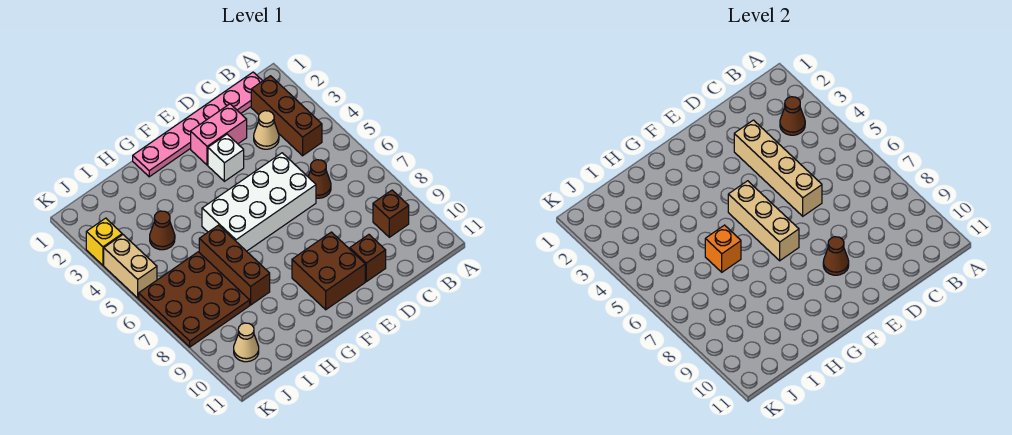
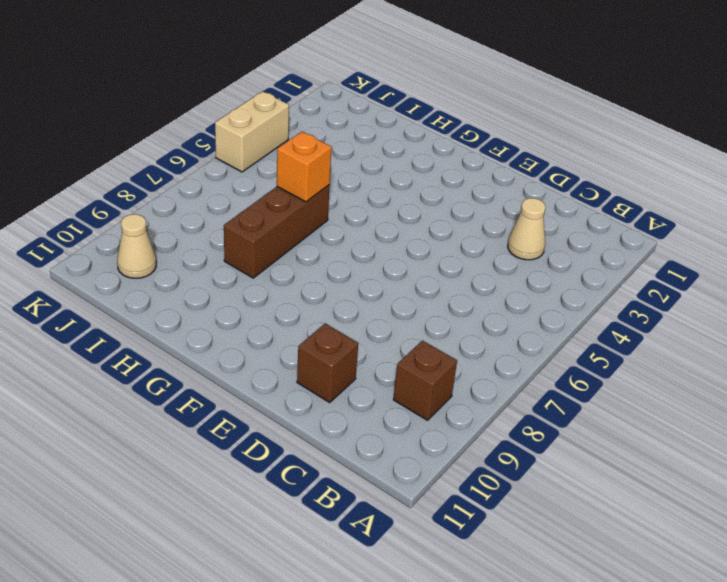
none -> pink 1x6 plate [133,72,262,177]
none -> brown 1x3 brick [251,76,322,156]
none -> brown 1x1 cone [308,160,331,198]

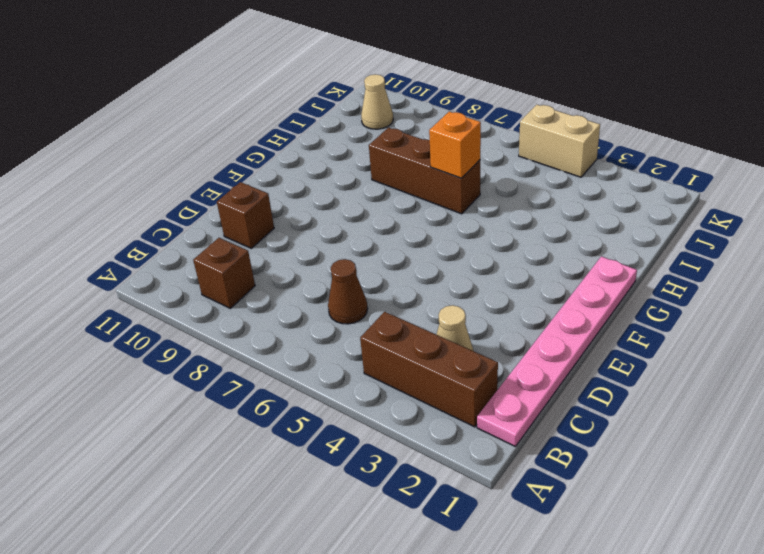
none -> pink 1x2 brick [191,104,247,165]
none -> white 2x4 brick [202,153,316,251]
none -> white 1x1 brick [208,134,244,181]

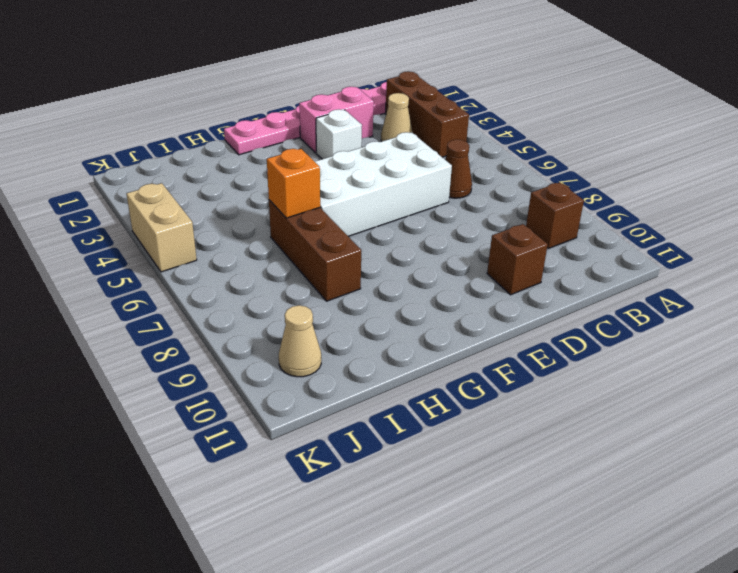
none -> brown 2x2 brick [292,232,365,310]
none -> brown 1x1 cone [150,211,175,250]
none -> brown 3x3 plate [139,252,250,347]

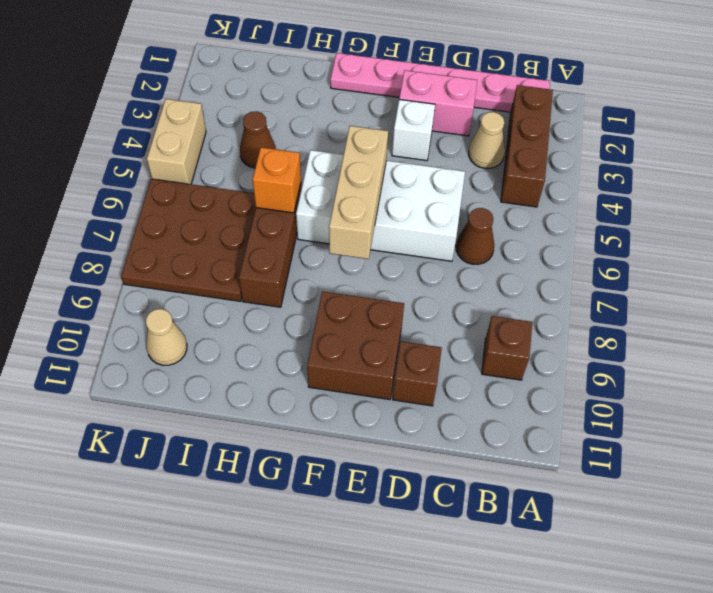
none -> yellow 1x1 brick [86,218,122,265]
none -> brown 1x1 cone [780,97,805,135]
none -> tan 1x4 brick [734,120,822,216]

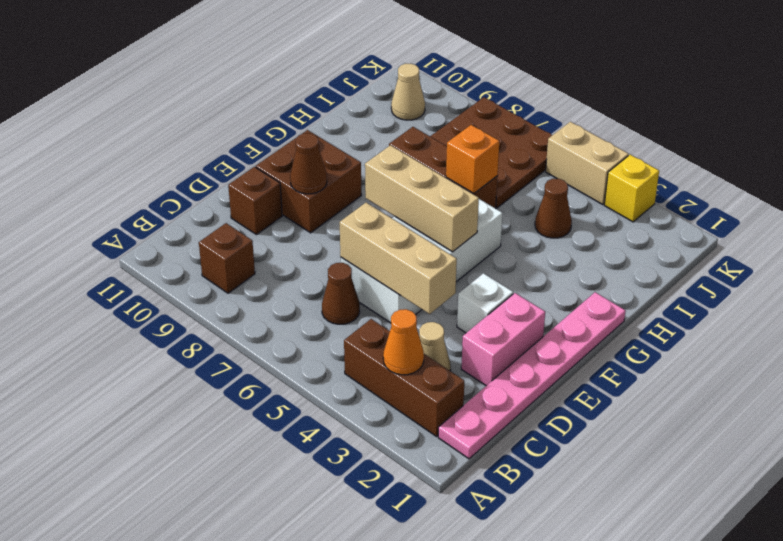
orange 1x1 cone [383,309,424,375] -> brown 1x1 cone [780,97,805,135]
tan 1x3 brick [340,203,457,314] -> tan 1x4 brick [734,120,822,216]

